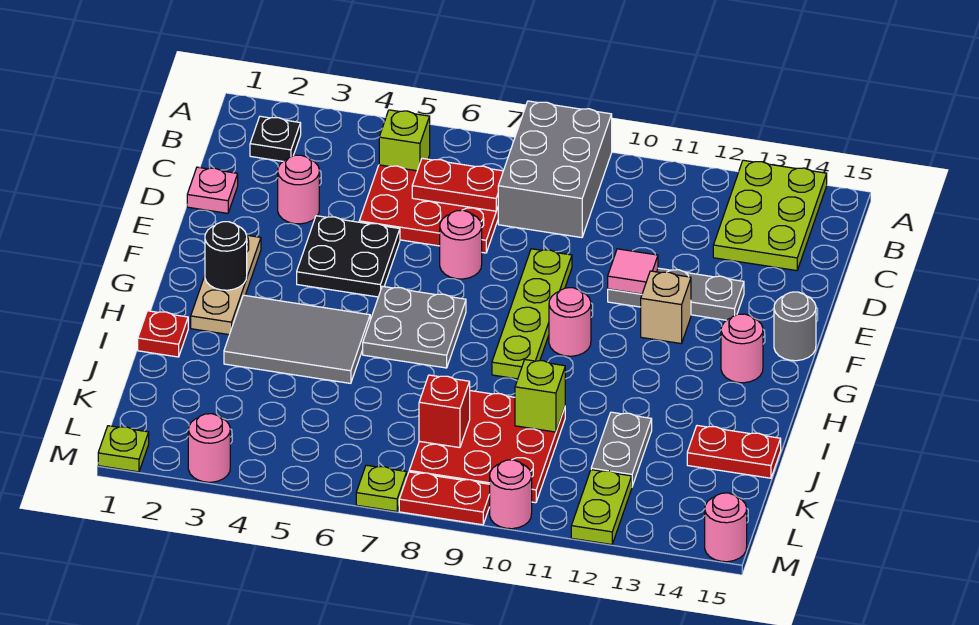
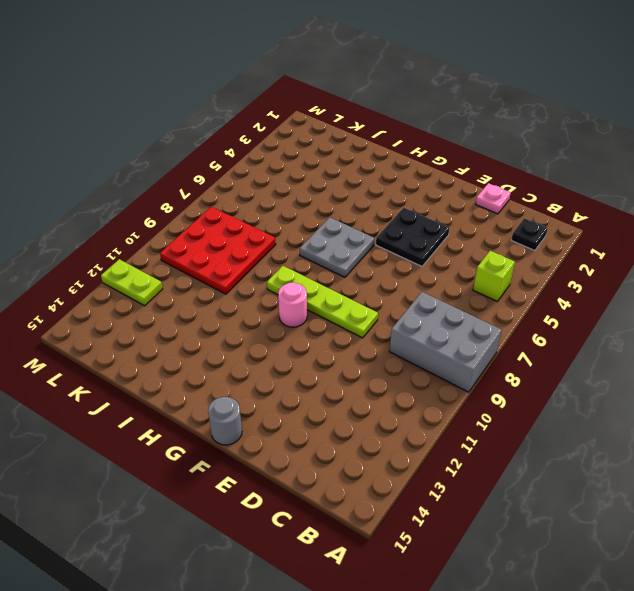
none -> lime 2x3 plate [713,160,827,271]
none -> red 2x3 plate [359,165,498,253]
none -> pink 1x1 round brick [278,155,319,224]
none -> pink 1x1 round brick [440,210,482,279]

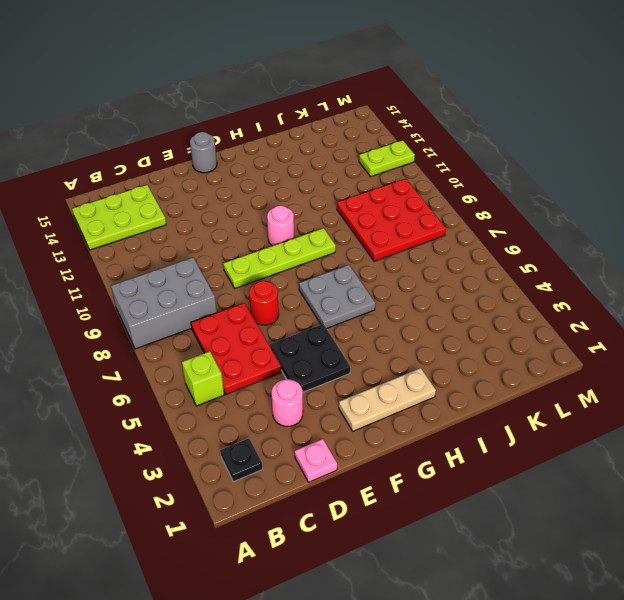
red 1x1 round brick [249,281,279,325] -> pink 1x1 round brick [440,210,482,279]
none -> grey 1x3 plate [608,268,744,320]
none -> tan 1x1 brick [641,271,691,344]
none -> pink 1x1 round brick [721,314,763,383]
none -> grey 2x3 tile [224,295,370,383]

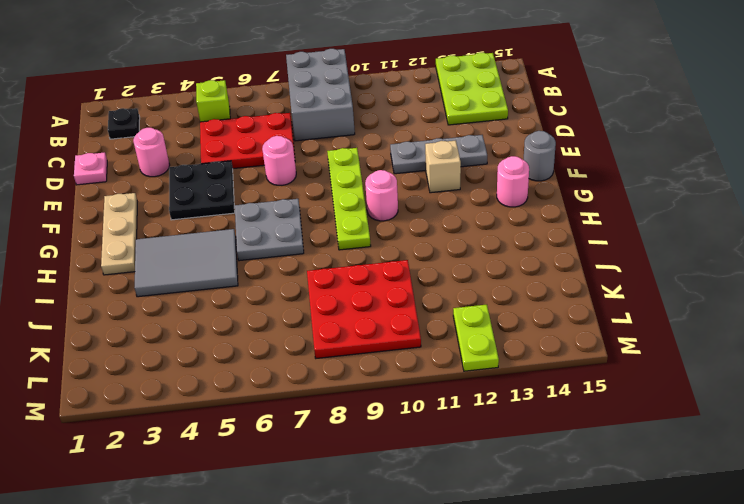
none -> red 1x1 plate [138,311,188,357]
none -> grey 1x2 plate [591,412,652,486]
none -> red 1x2 plate [687,426,781,478]
none -> lime 1x1 plate [98,426,149,472]

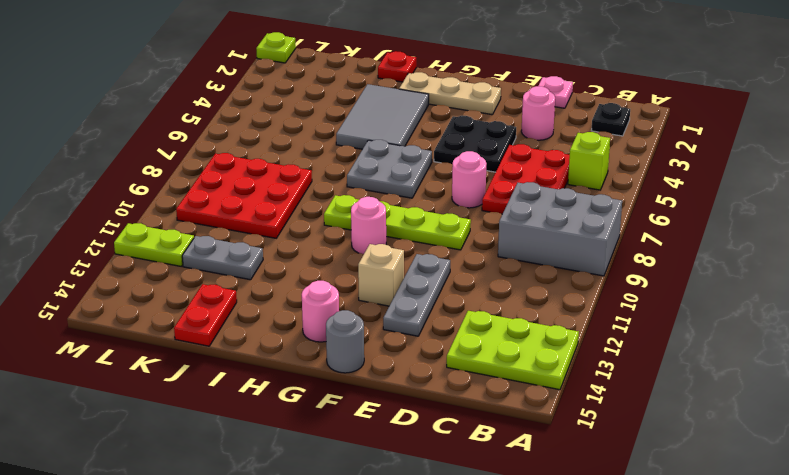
none -> pink 1x1 round brick [188,414,230,482]
none -> lime 1x1 plate [356,465,407,512]
none -> red 1x2 plate [399,472,490,525]
none -> pink 1x1 round brick [490,460,532,529]

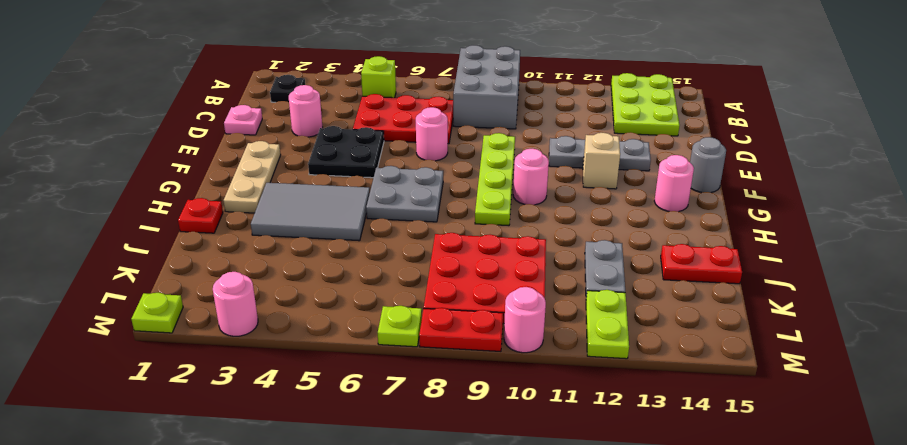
none -> pink 1x1 round brick [705,493,747,562]
none -> red 1x2 plate [412,158,503,211]
none -> pink 1x1 tile [608,249,658,294]
none -> black 1x1 round brick [205,222,247,290]

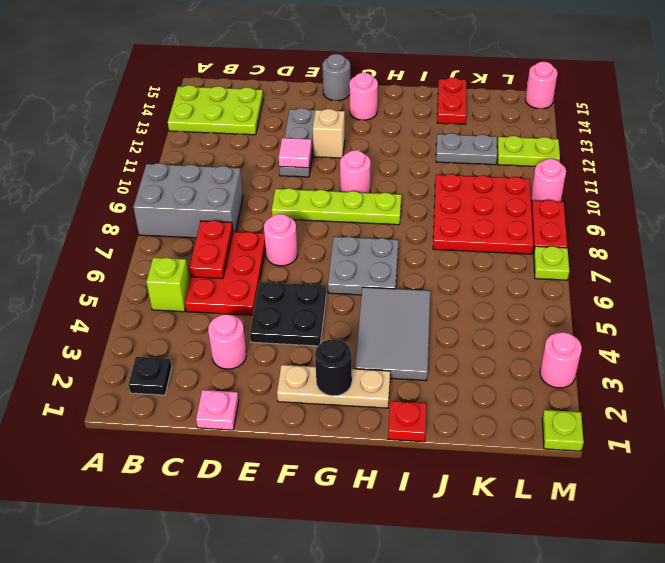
none -> lime 1x1 brick [515,360,565,432]
none -> red 1x1 brick [419,375,470,448]

